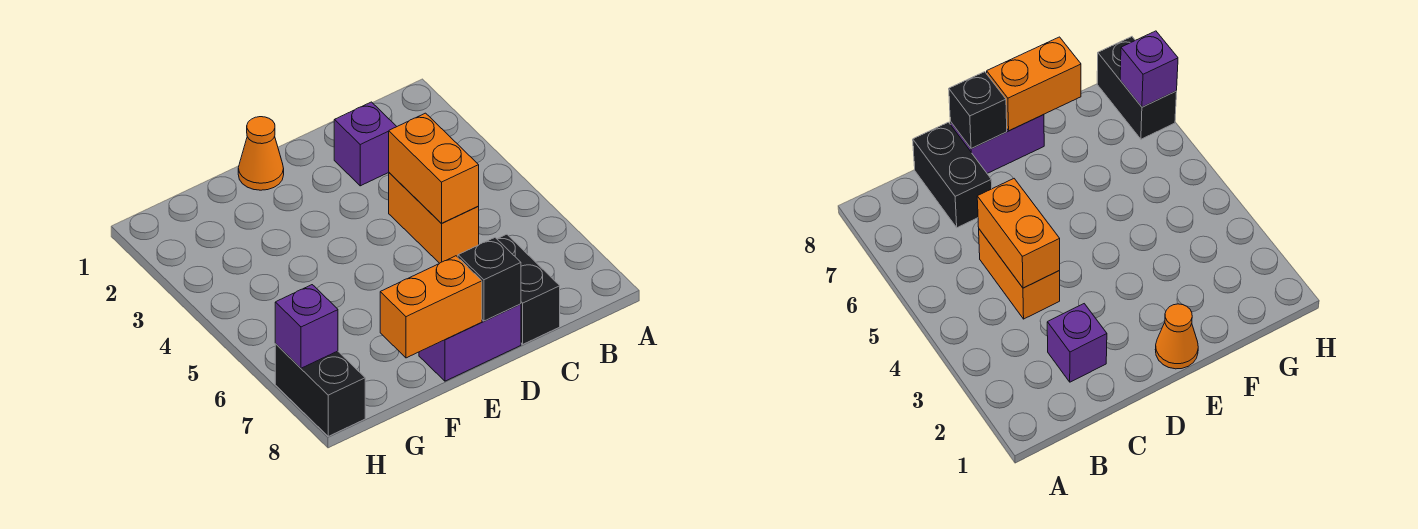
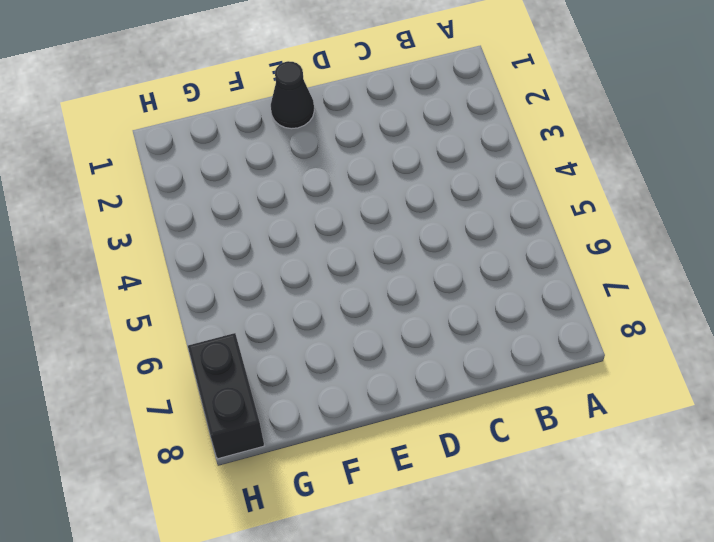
black 1x1 cone [271,61,314,129] -> orange 1x1 cone [238,117,284,190]
none -> purple 1x1 brick [334,102,397,186]
none -> orange 1x2 brick [389,173,479,263]

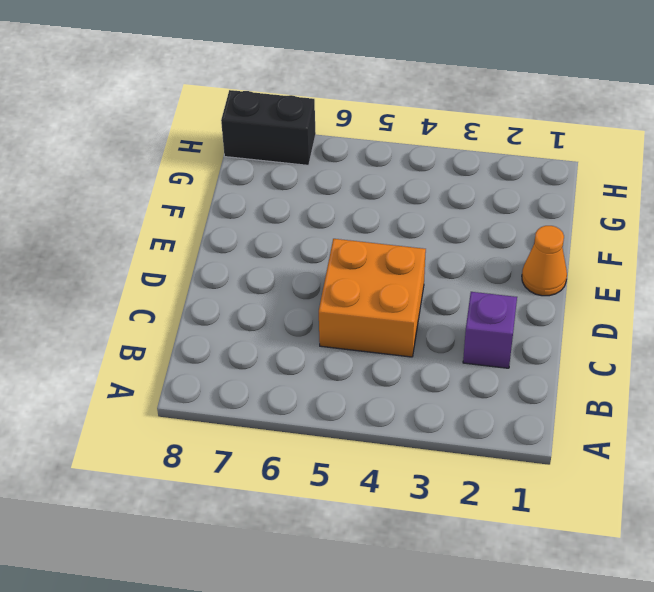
orange 2x2 brick [319,239,426,357] -> orange 1x2 brick [389,173,479,263]
none -> black 1x2 brick [497,234,560,344]
none -> purple 1x2 brick [419,304,521,381]

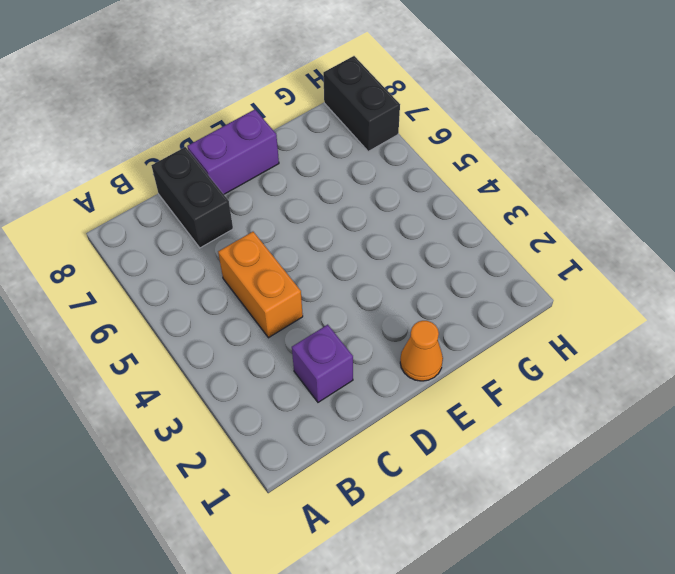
none -> orange 1x2 brick [389,113,479,224]
none -> black 1x1 brick [458,238,521,321]

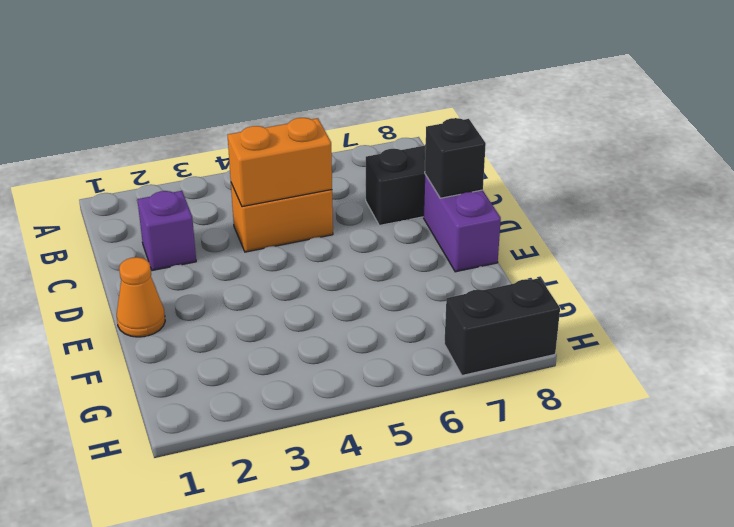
none -> orange 1x2 brick [380,256,482,358]
none -> purple 1x1 brick [275,285,338,368]

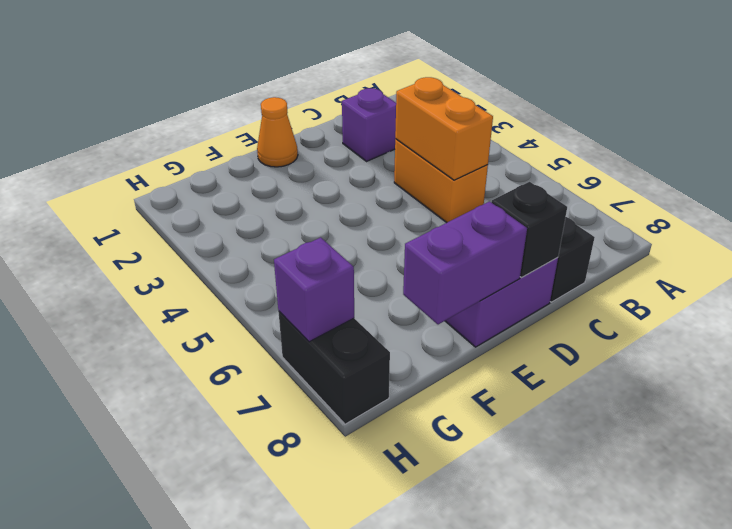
purple 1x2 brick [403,202,527,324] -> orange 1x2 brick [380,256,482,358]

